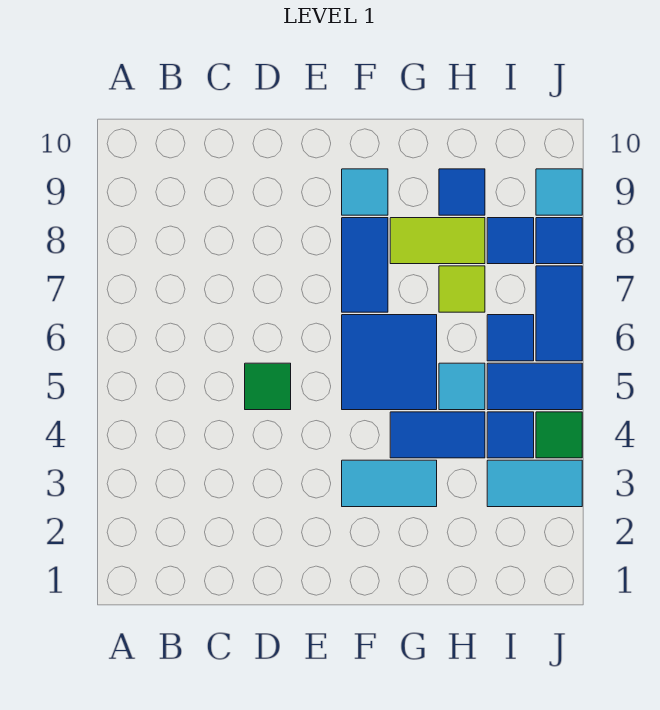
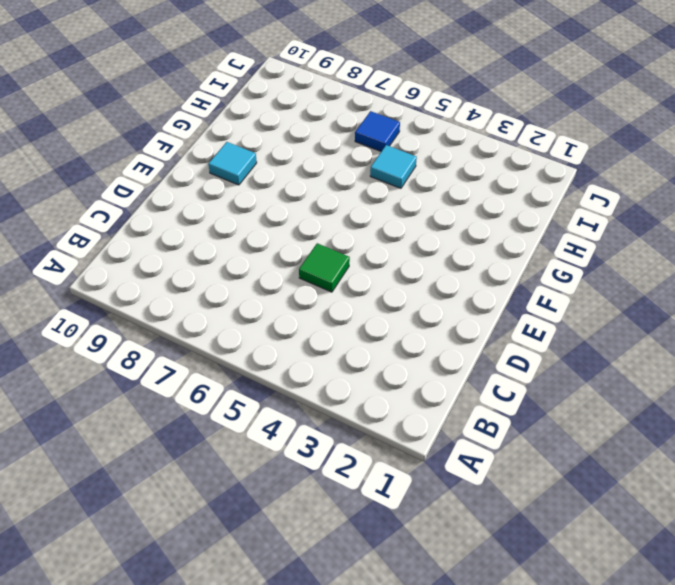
none -> cyan 1x2 tile [342,460,437,507]
none -> blue 2x2 tile [342,315,437,410]
none -> blue 1x2 tile [342,218,388,312]

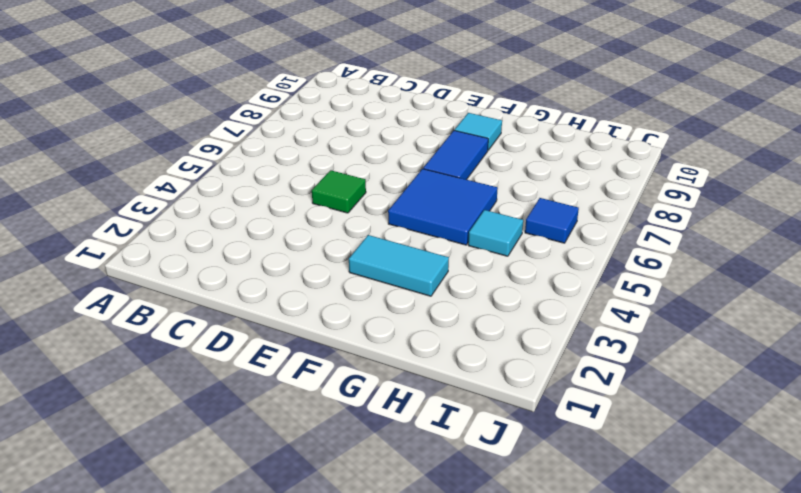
none -> blue 1x2 tile [390,412,485,458]
none -> lime 1x2 tile [390,218,485,264]
none -> lime 1x1 tile [439,266,485,312]

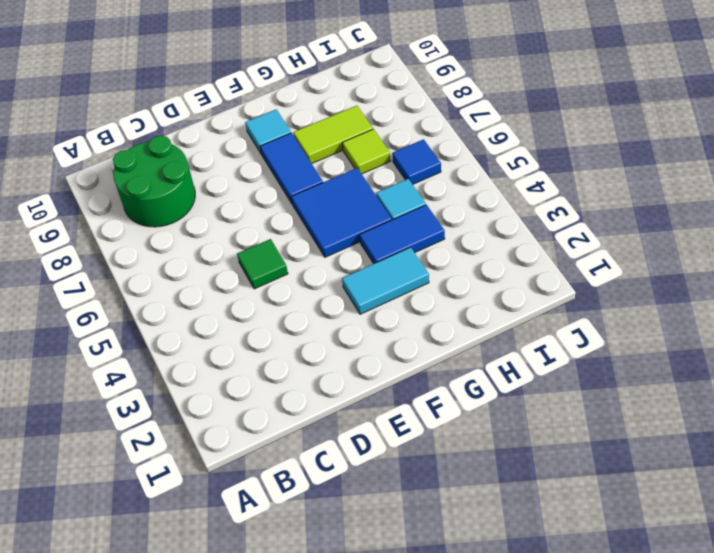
green 2x2 round brick [113,136,195,227] -> none
none -> blue 1x1 tile [439,169,485,215]
none -> cyan 1x2 tile [487,460,582,507]
none -> blue 1x1 tile [487,412,534,458]

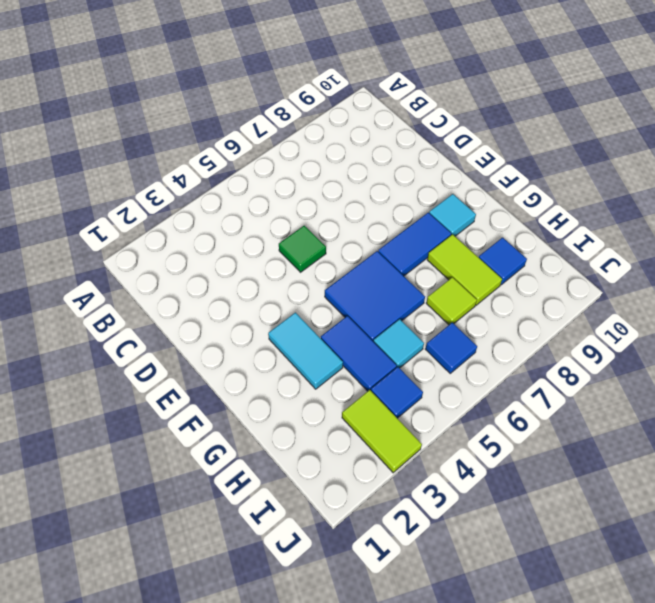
lime 1x2 tile [342,390,422,473] -> cyan 1x2 tile [487,460,582,507]
none -> blue 1x2 tile [487,363,582,410]
none -> blue 1x1 tile [487,218,534,264]
none -> green 1x1 tile [536,412,582,458]

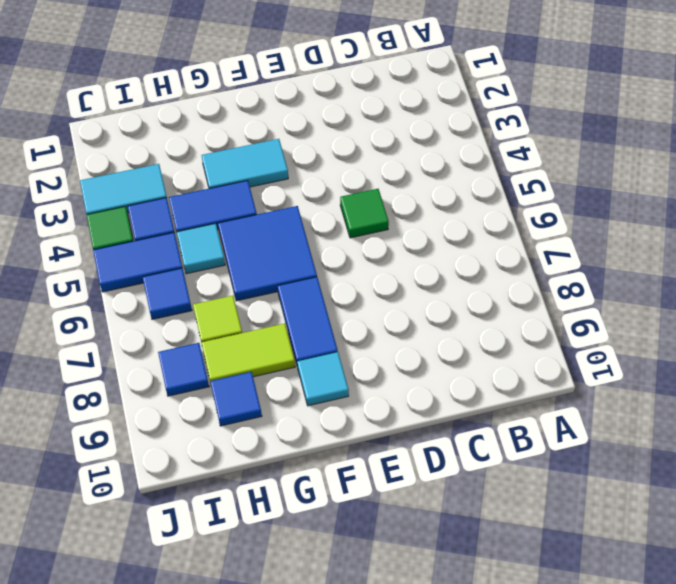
none -> blue 1x2 tile [536,266,582,361]
none -> blue 1x1 tile [536,218,582,264]
none -> cyan 1x1 tile [536,169,582,215]

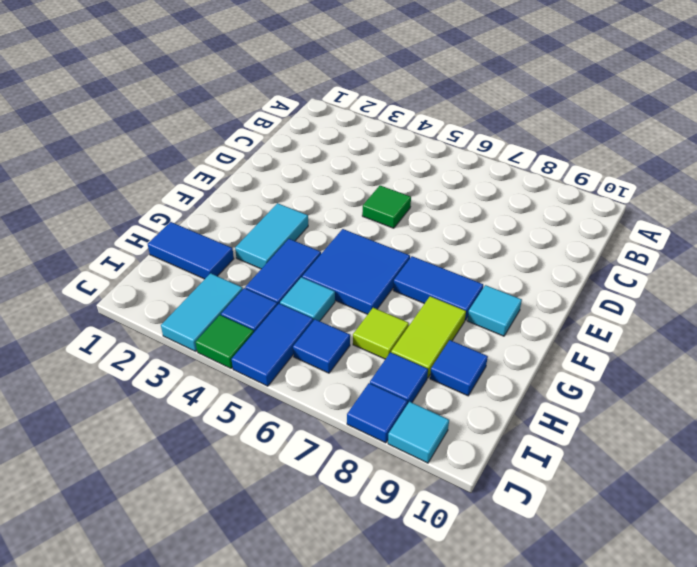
blue 1x2 tile [148,222,234,279] -> blue 1x2 tile moved to [536,266,582,361]

